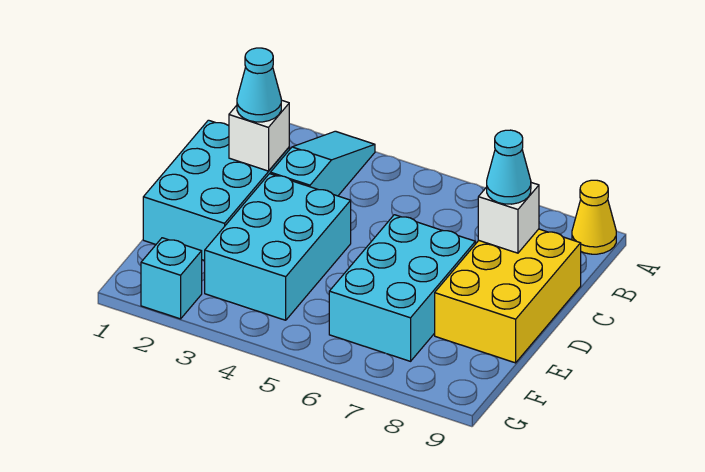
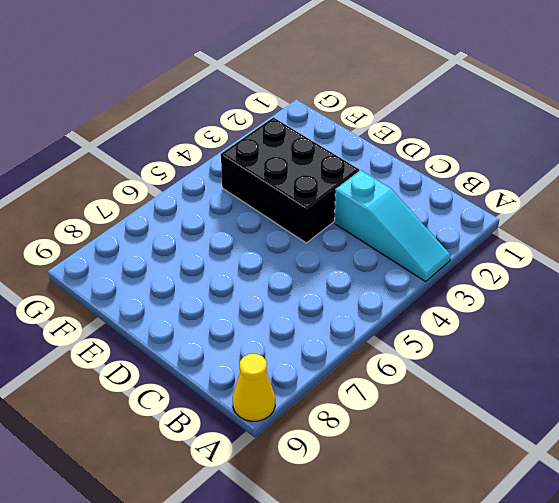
black 2x3 brick [221,117,359,243] -> cyan 2x3 brick [205,174,351,320]
none -> cyan 2x3 brick [143,120,289,261]
none -> yellow 2x3 brick [435,229,581,363]

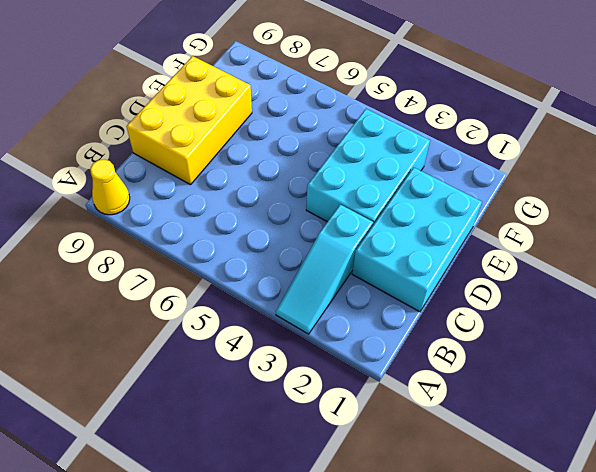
none -> cyan 2x3 brick [329,215,475,361]
none -> cyan 1x1 brick [141,238,202,319]

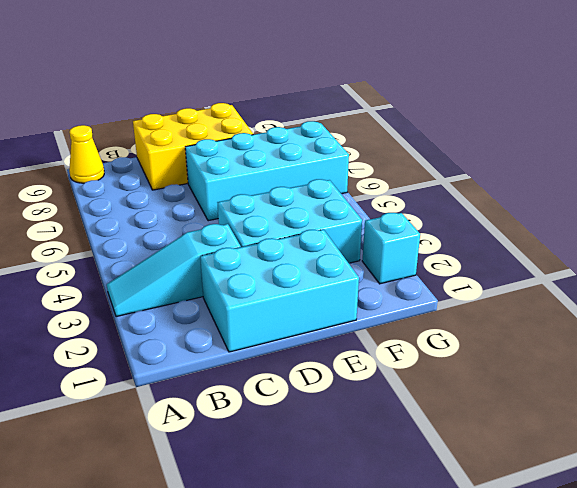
cyan 2x4 brick [185,121,349,221] -> cyan 2x3 brick [329,215,475,361]
none -> white 1x1 brick [229,100,289,171]
none -> white 1x1 brick [478,183,539,253]

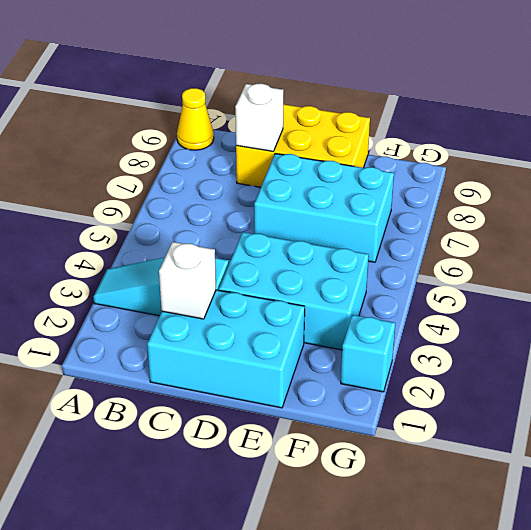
none -> cyan 1x1 cone [237,48,281,122]
none -> cyan 1x1 cone [487,130,531,204]

